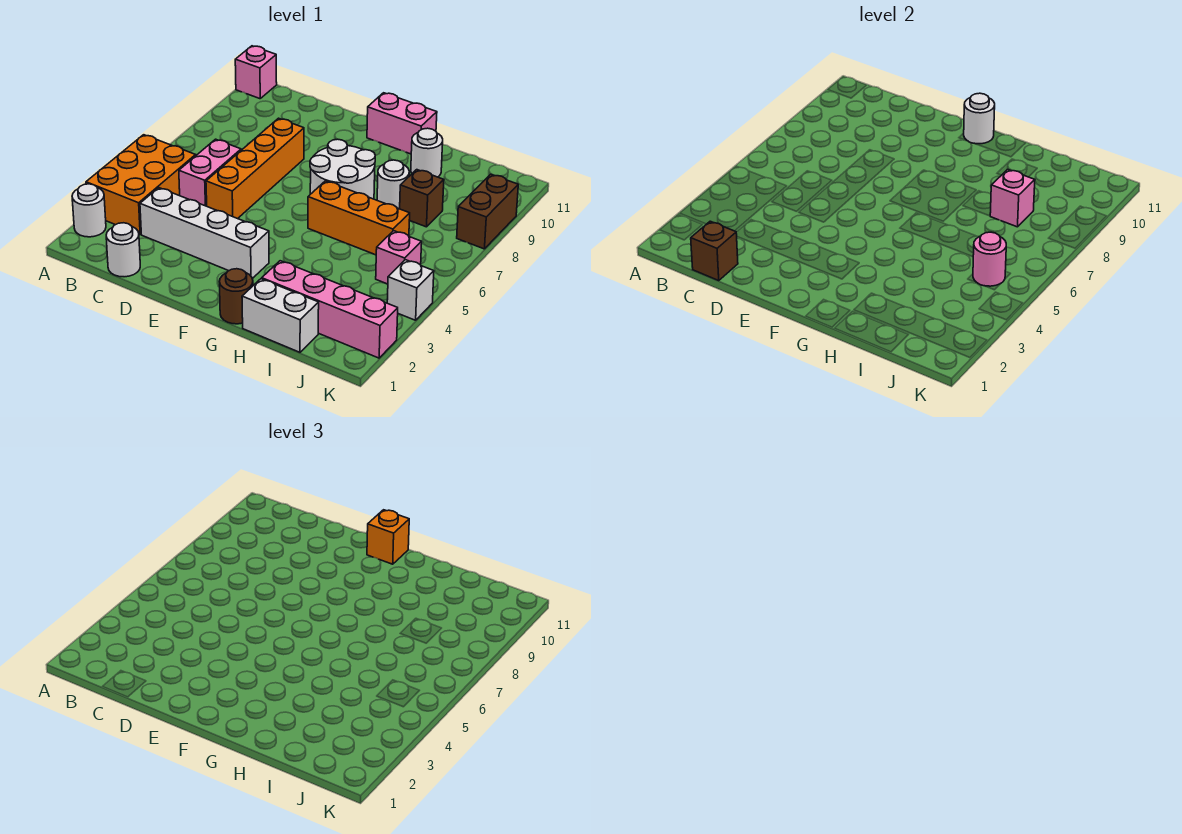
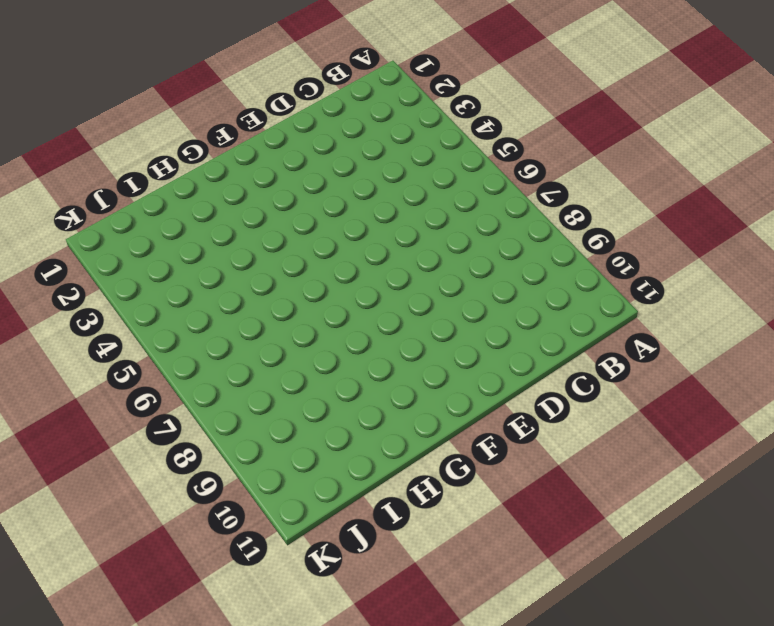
none -> white 1x1 round brick [72,184,106,237]
none -> orange 2x3 brick [86,135,196,234]
none -> pink 1x1 brick [235,46,277,99]

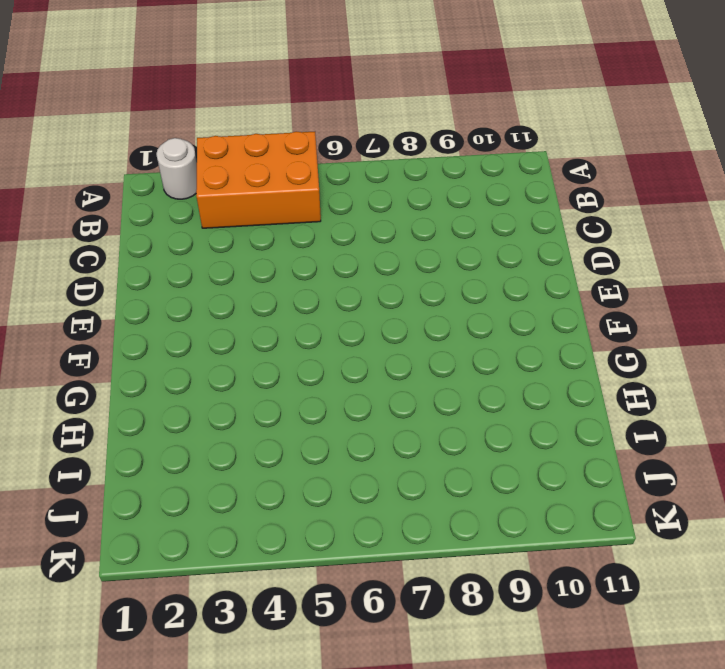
none -> pink 1x1 brick [235,46,277,99]
none -> white 1x1 round brick [106,223,140,277]
none -> white 1x4 brick [140,188,269,279]

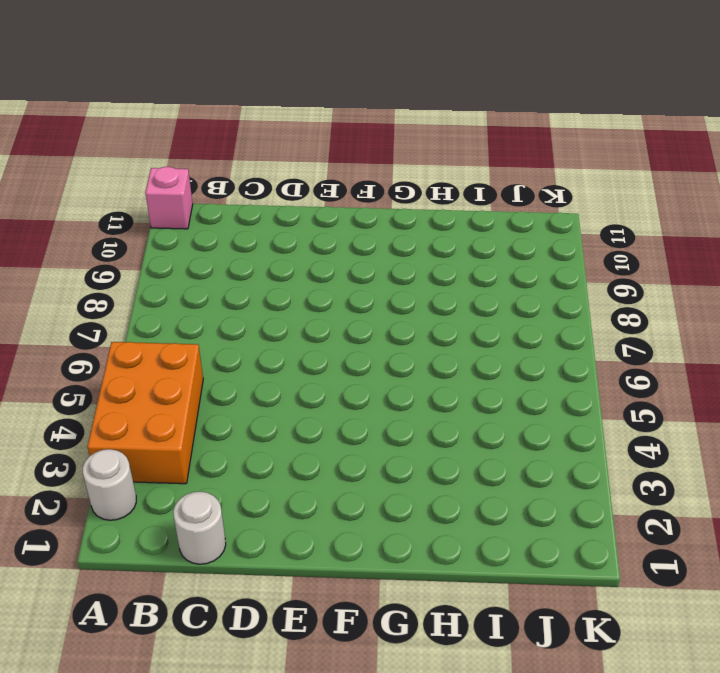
none -> white 1x4 brick [140,188,269,279]
none -> pink 1x2 brick [179,139,241,206]
none -> orange 1x4 brick [206,118,304,219]

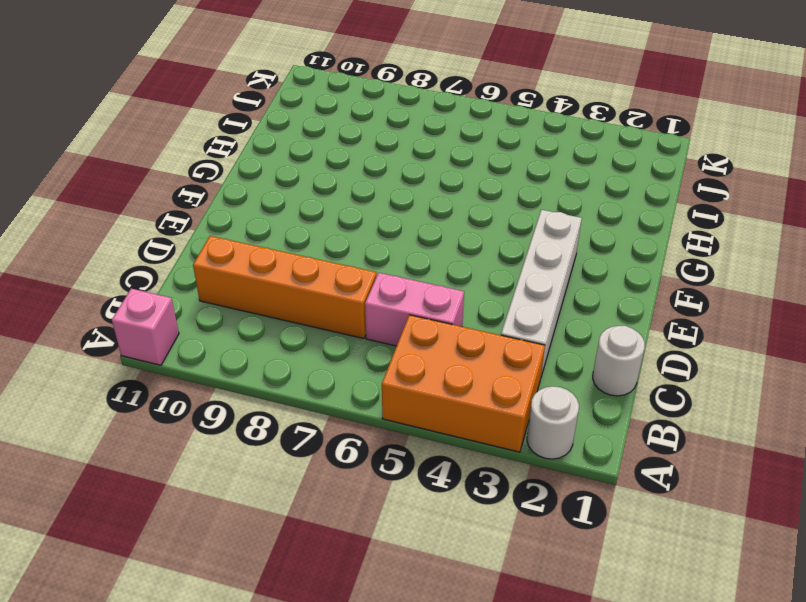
orange 1x4 brick [193,236,376,339] -> orange 1x4 brick moved to [206,118,304,219]
none -> white 2x2 round brick [310,139,375,199]
none -> pink 1x2 brick [367,93,437,154]
none -> brown 1x1 round brick [220,269,253,324]

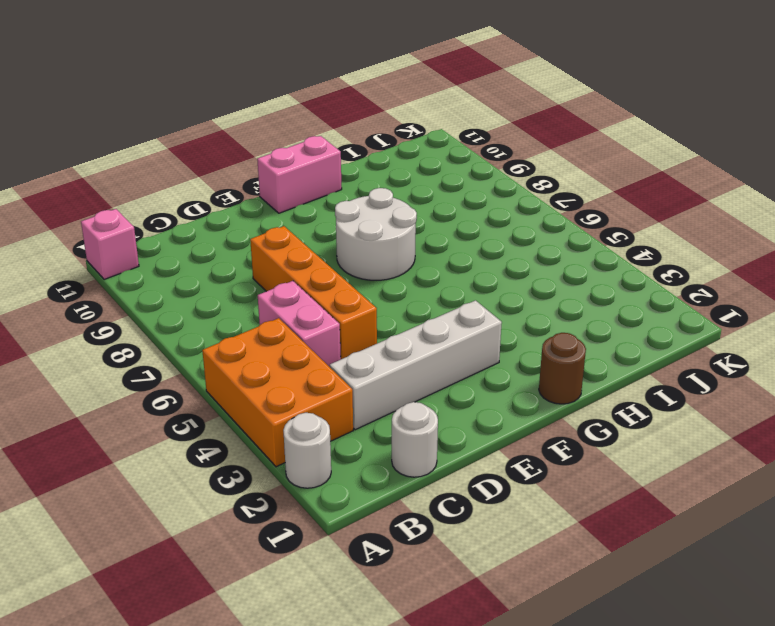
none -> orange 1x3 brick [308,181,410,255]
none -> white 1x2 brick [242,279,319,352]
none -> pink 1x4 brick [262,261,398,358]

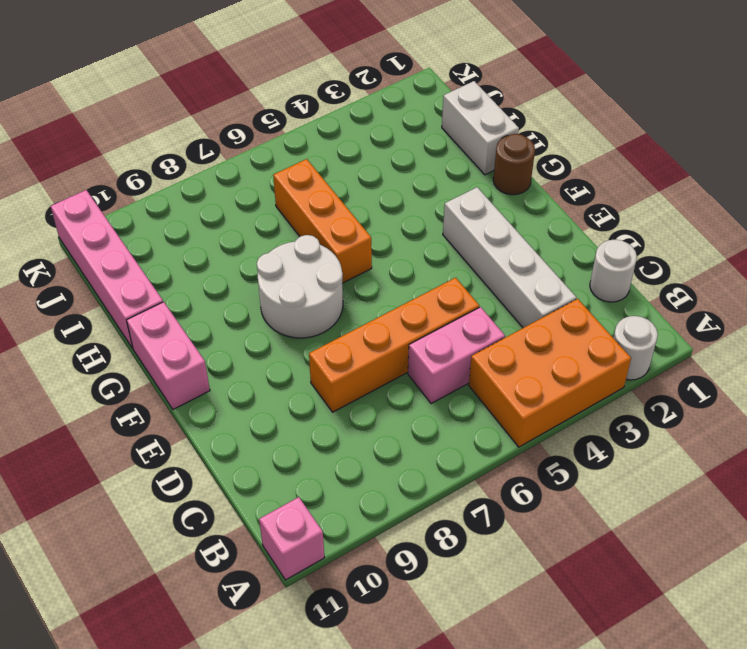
pink 1x4 brick [51,190,163,348] -> pink 1x4 brick moved to [262,261,398,358]
none -> white 1x1 round brick [377,160,409,209]
none -> white 1x1 round brick [411,128,443,177]
none -> brown 1x1 brick [400,170,444,227]

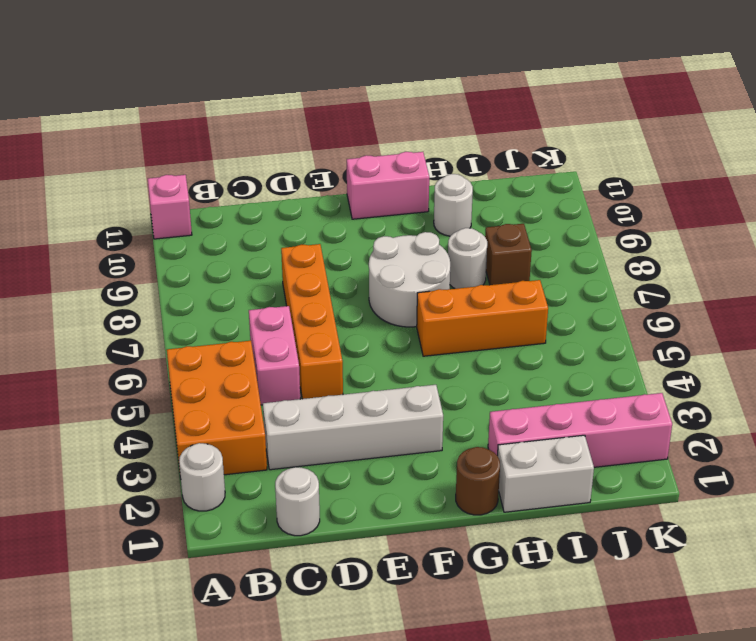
none -> pink 1x1 brick [376,231,422,284]
none -> white 1x1 brick [387,260,434,320]
none -> brown 1x2 brick [457,174,518,249]

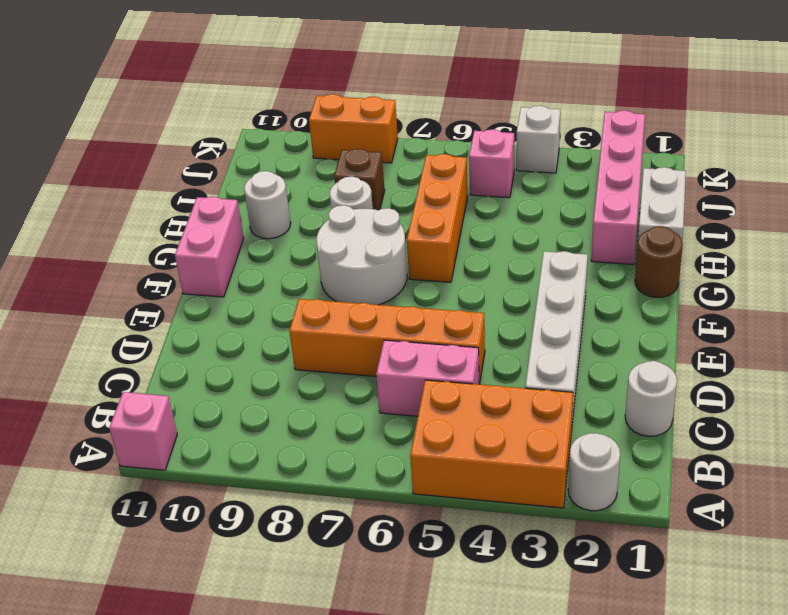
orange 1x2 brick [309,94,398,163] -> brown 1x2 brick [457,174,518,249]
none -> brown 1x1 brick [691,221,738,280]
none -> white 1x1 round brick [964,93,995,144]
none -> pink 1x1 brick [990,169,1035,227]

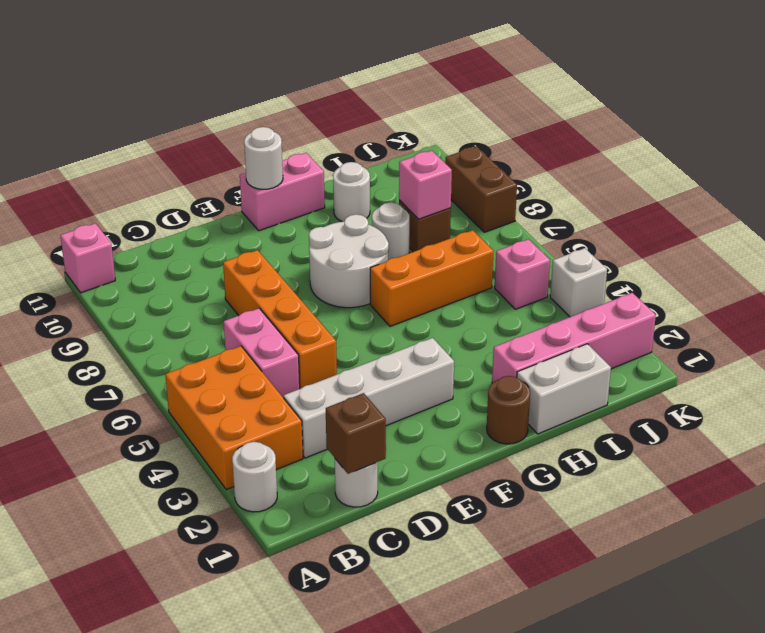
none -> pink 1x1 round brick [973,232,1006,286]
none -> orange 1x1 brick [367,510,409,564]

